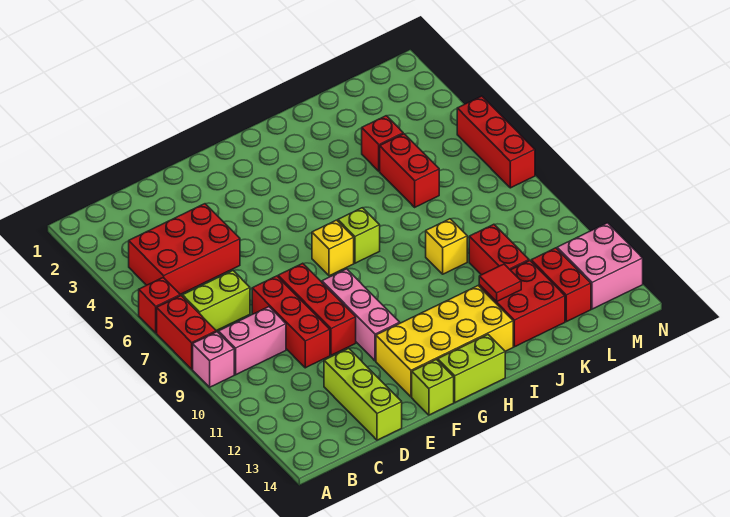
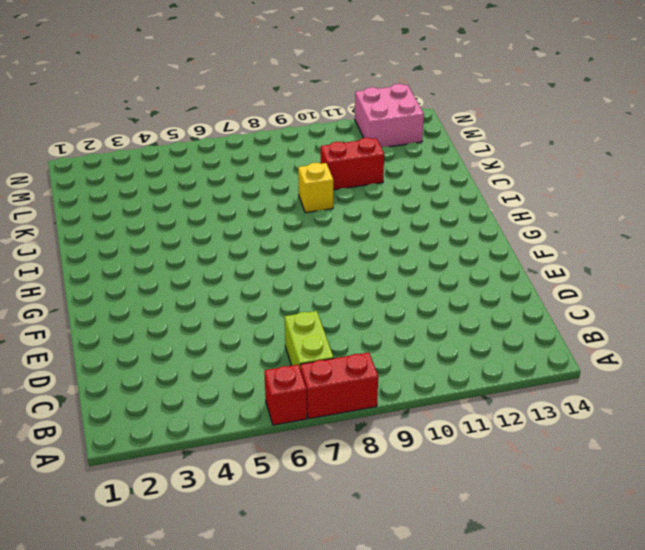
none -> pink 1x1 brick [193,332,234,387]
none -> red 2x3 brick [129,204,240,294]
none -> pink 1x2 brick [218,307,286,375]

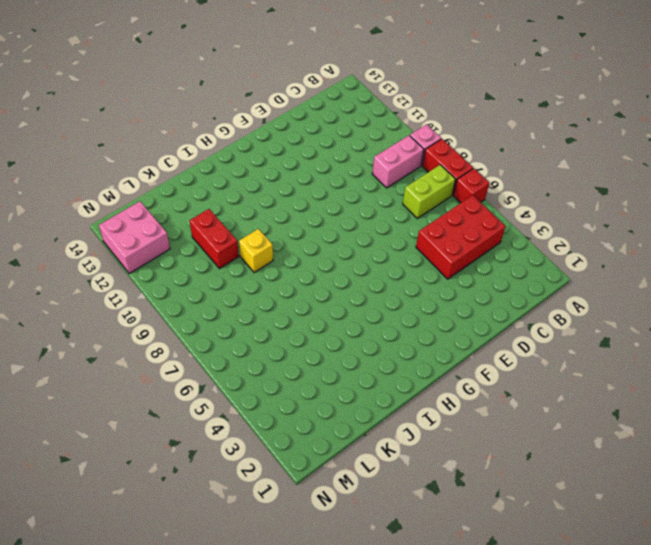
none -> red 1x3 brick [252,276,330,368]
none -> lime 1x3 brick [324,348,402,440]
none -> red 1x3 brick [278,263,356,355]

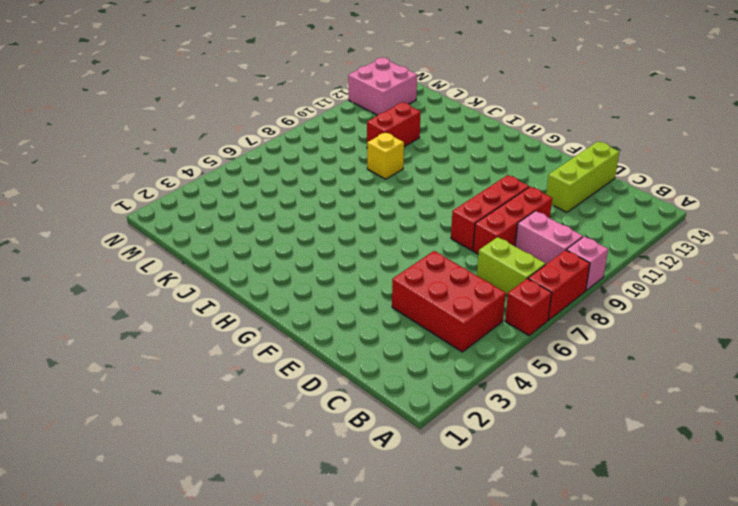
none -> pink 1x3 brick [322,269,400,361]
none -> yellow 2x4 brick [376,286,513,397]
none -> lime 1x1 brick [412,359,454,415]

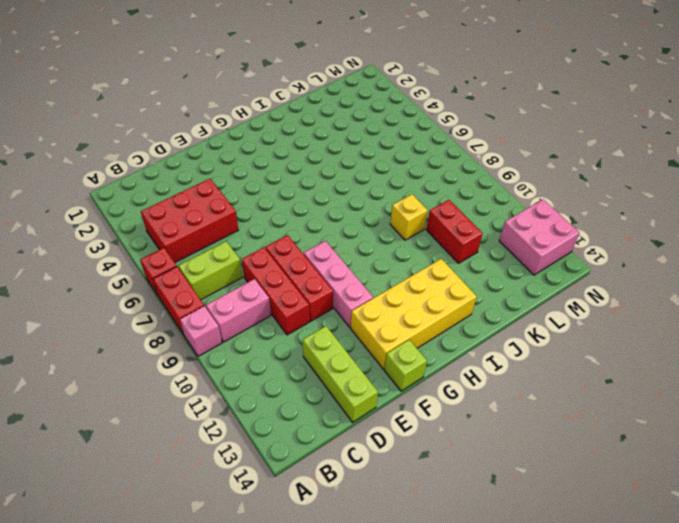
none -> yellow 1x1 brick [312,220,354,276]
none -> lime 1x2 brick [438,335,505,402]
none -> lime 1x1 brick [338,208,380,263]

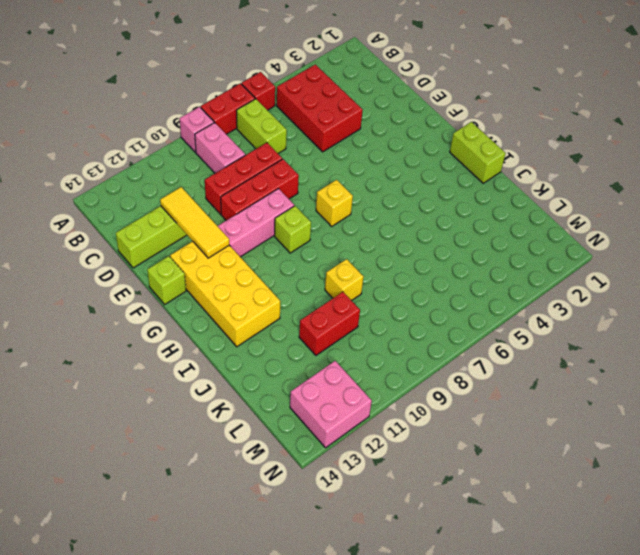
yellow 1x3 tile [160,187,229,258] -> none
lime 1x1 brick [275,206,311,253] -> lime 1x1 brick moved to [338,208,380,263]
lime 1x2 brick [450,122,506,183] -> lime 1x2 brick moved to [438,335,505,402]
none -> red 2x2 brick [479,261,565,347]
none -> red 1x1 brick [362,116,403,171]
none -> red 1x2 brick [380,134,439,207]

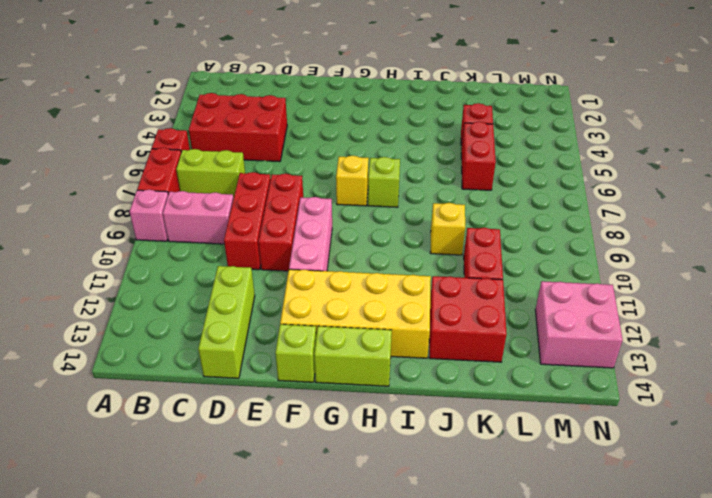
none -> red 1x2 brick [531,248,591,322]
none -> red 1x3 brick [457,96,535,188]
none -> red 1x1 tile [479,264,521,302]

